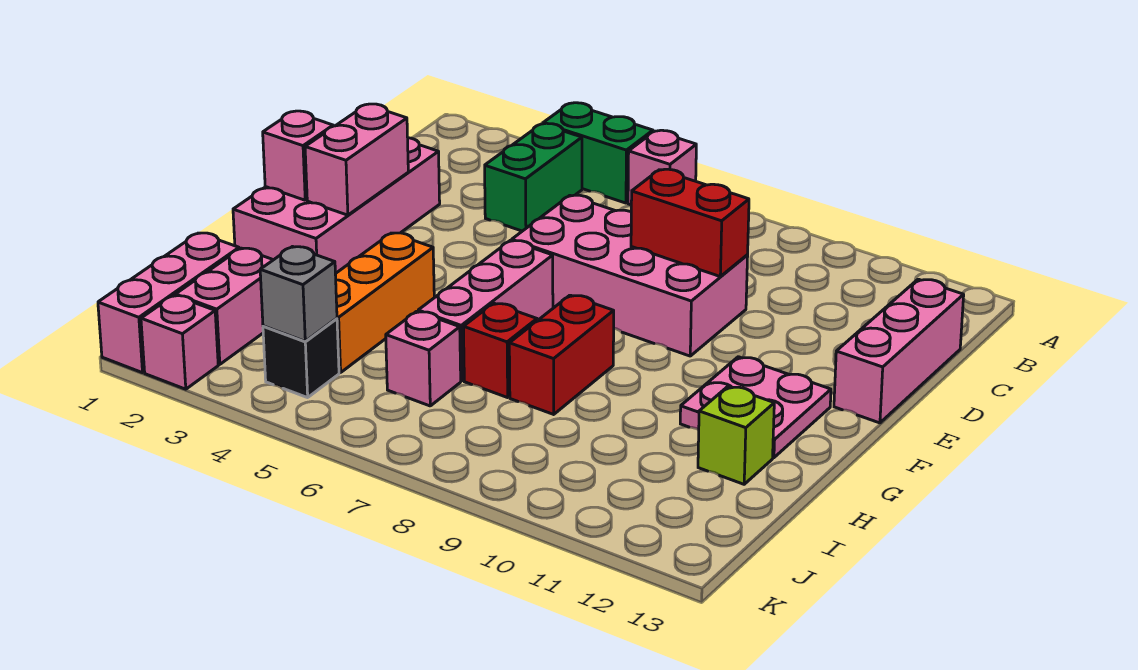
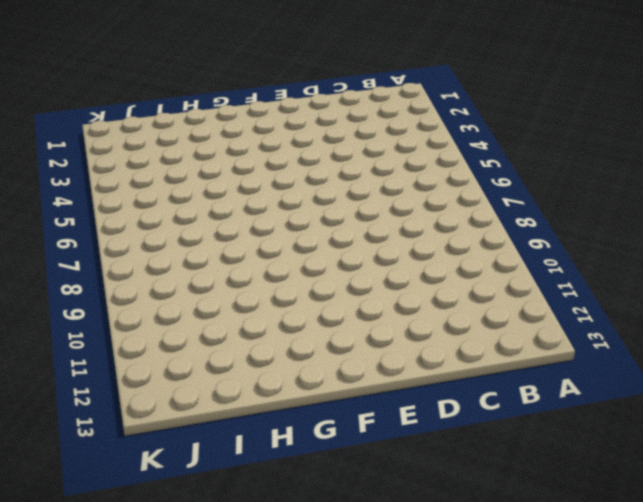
none -> green 1x2 brick [543,103,653,203]
none -> pink 1x1 brick [628,130,696,205]
none -> green 1x2 brick [485,123,582,231]

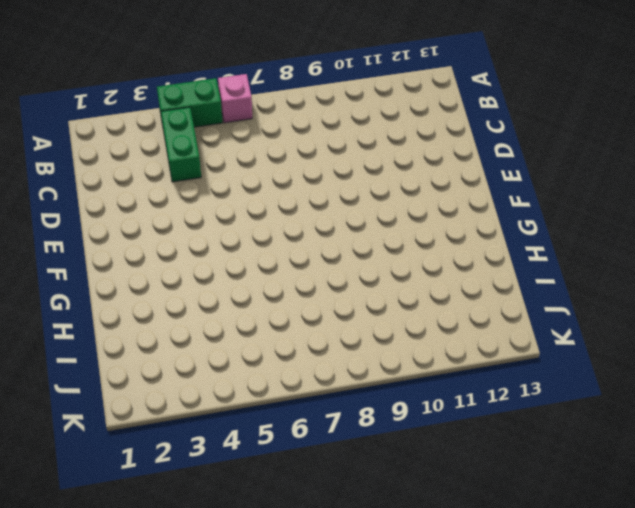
none -> pink 1x3 brick [834,279,964,423]
none -> pink 2x4 brick [233,138,440,274]
none -> pink 2x4 brick [512,195,748,356]

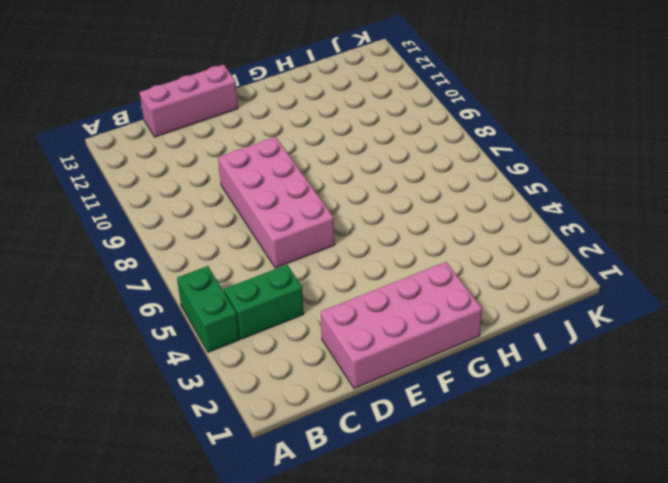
none -> pink 1x1 brick [628,130,696,205]
none -> pink 1x3 brick [418,240,553,381]
none -> pink 2x2 plate [680,357,831,458]

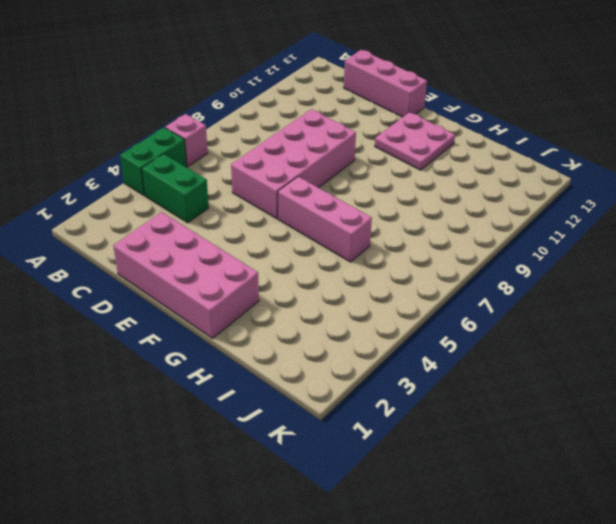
none -> orange 1x3 brick [335,233,434,373]
none -> red 1x2 brick [509,295,614,414]
none -> red 1x1 brick [463,303,537,398]

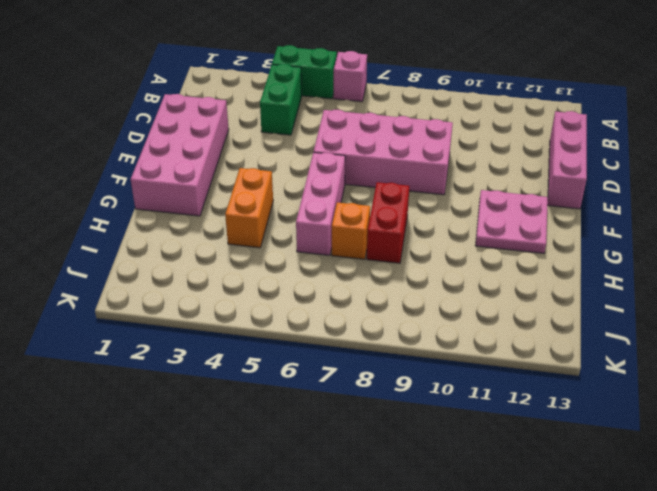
orange 1x2 brick [225,168,273,248] -> orange 1x3 brick [335,233,434,373]
orange 1x1 brick [332,202,370,259] -> red 1x1 brick [463,303,537,398]
none -> lime 1x1 brick [698,386,774,484]
none -> pink 1x3 brick [98,233,239,373]
none -> pink 1x2 brick [176,248,273,364]

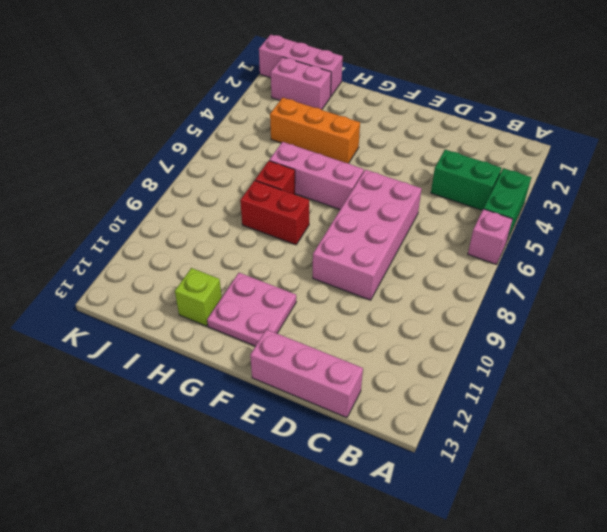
none -> pink 2x4 brick [233,138,440,274]
none -> pink 1x1 brick [386,311,461,406]
none -> black 1x1 brick [263,318,339,398]

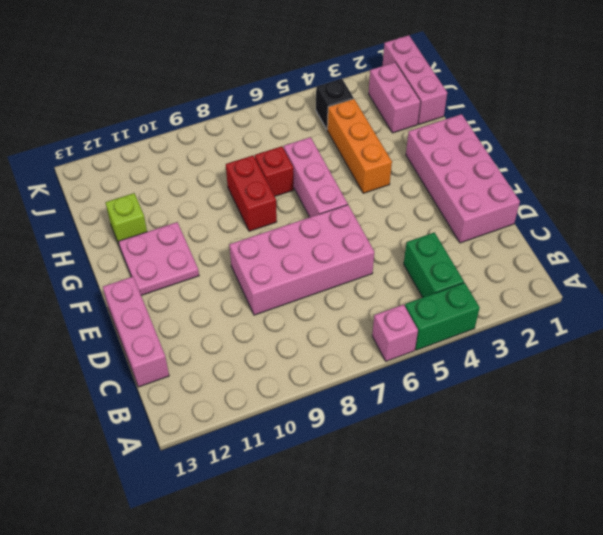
none -> pink 1x1 brick [386,311,461,406]
none -> pink 1x1 brick [141,295,218,389]
none -> red 1x2 brick [631,169,749,276]

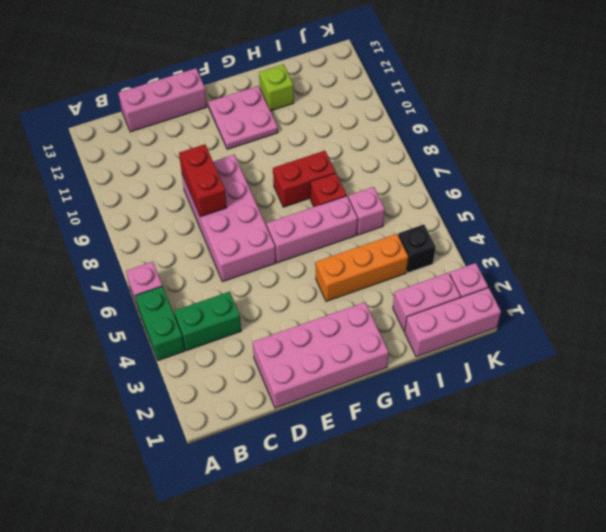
none -> pink 1x2 brick [305,104,408,215]
none -> pink 1x1 brick [263,111,333,200]
none -> grey 1x1 brick [260,247,337,341]

